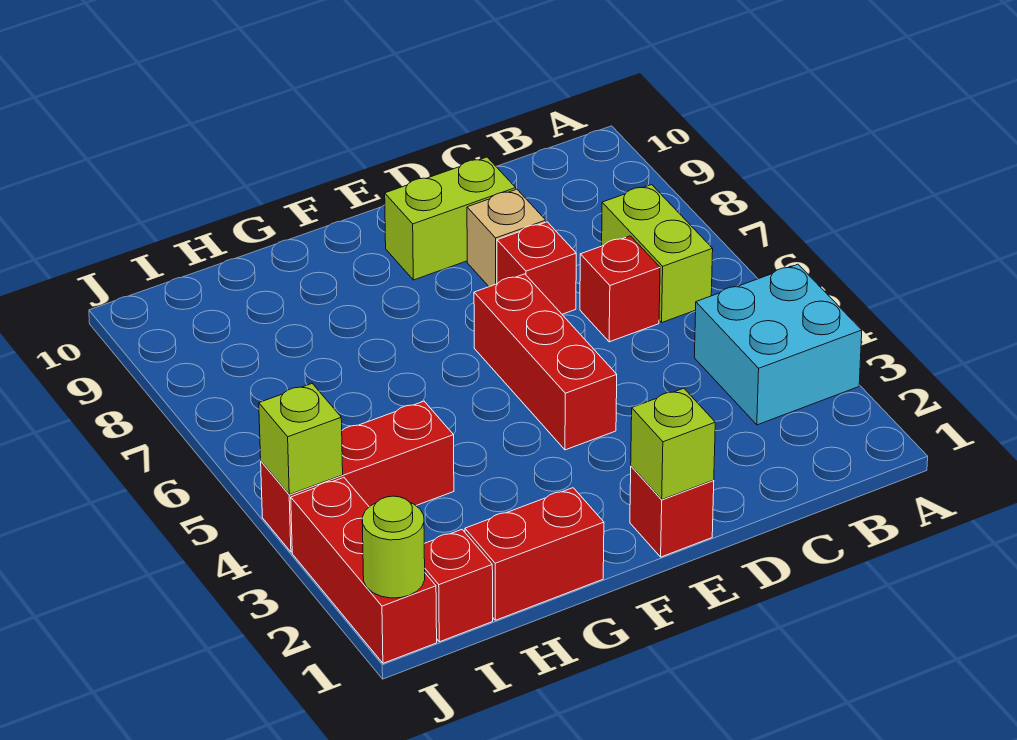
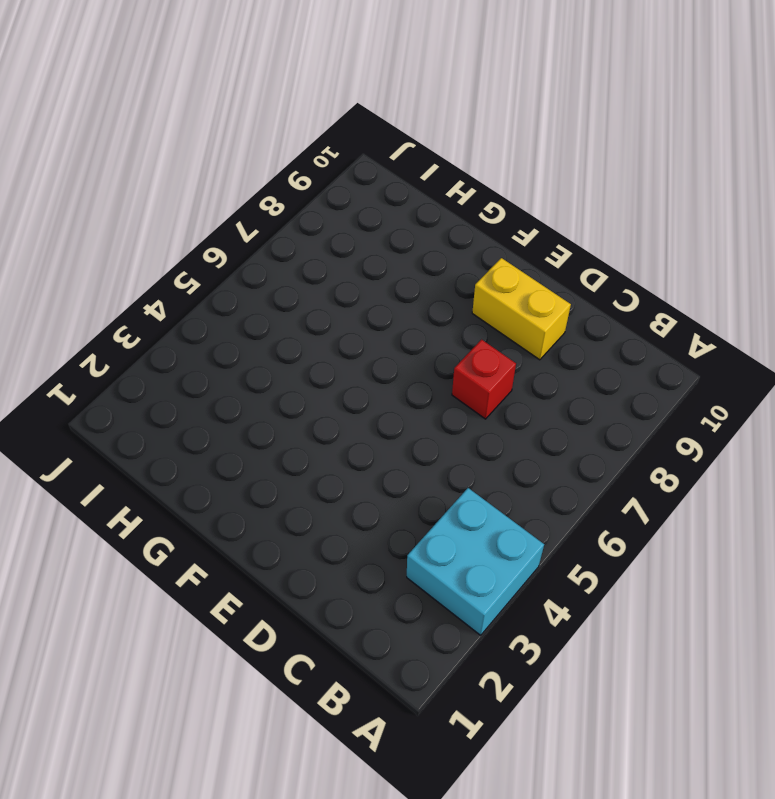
yellow 1x2 brick [472,258,571,360] -> lime 1x2 brick [385,157,516,280]
none -> lime 1x2 brick [602,185,713,322]
none -> red 1x1 brick [580,236,660,342]
none -> tan 1x1 brick [467,189,546,287]

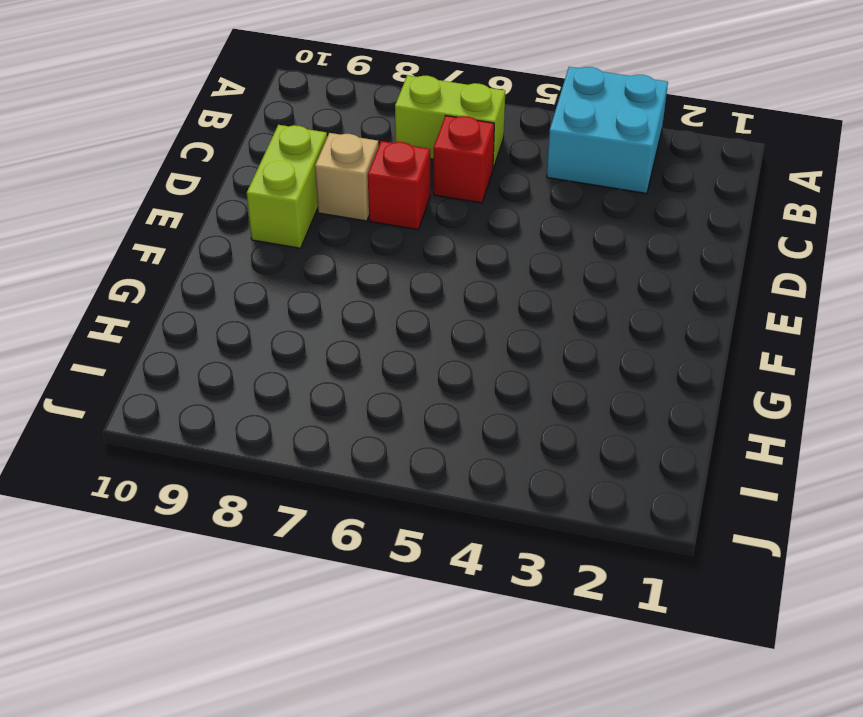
none -> red 1x1 brick [630,466,714,557]
none -> red 1x3 brick [474,274,617,450]
none -> red 1x2 brick [465,488,604,620]

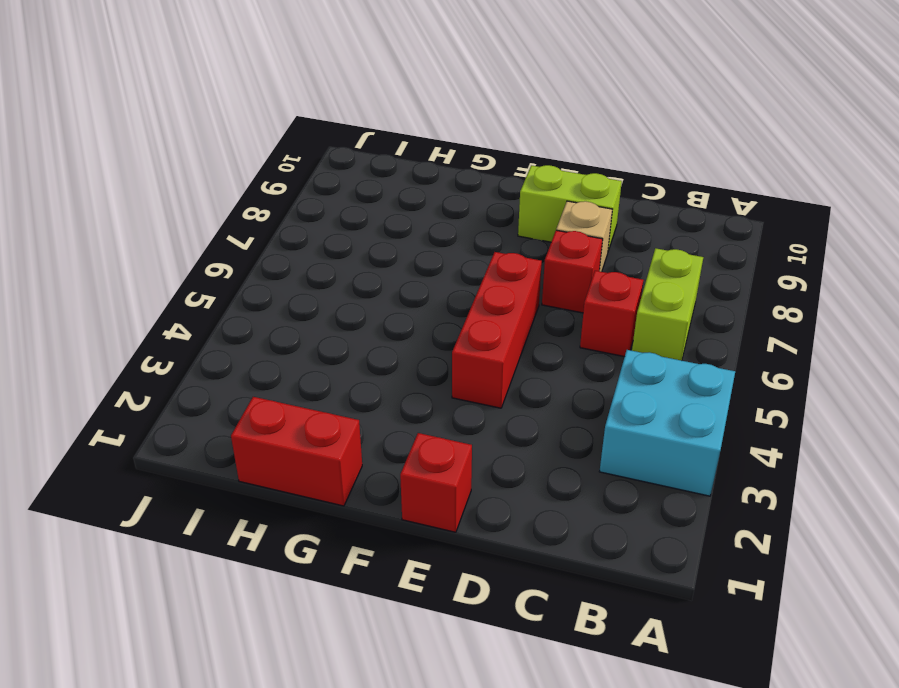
none -> red 1x3 brick [261,401,454,552]
none -> red 1x1 brick [424,530,493,642]
none -> red 1x3 brick [291,478,437,663]

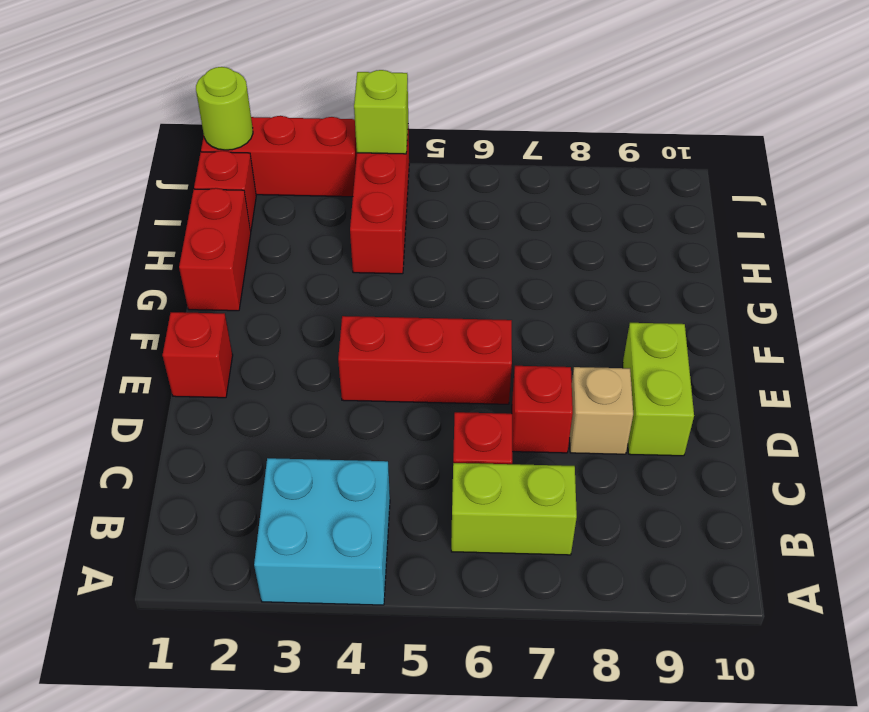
none -> lime 1x1 brick [631,388,715,499]

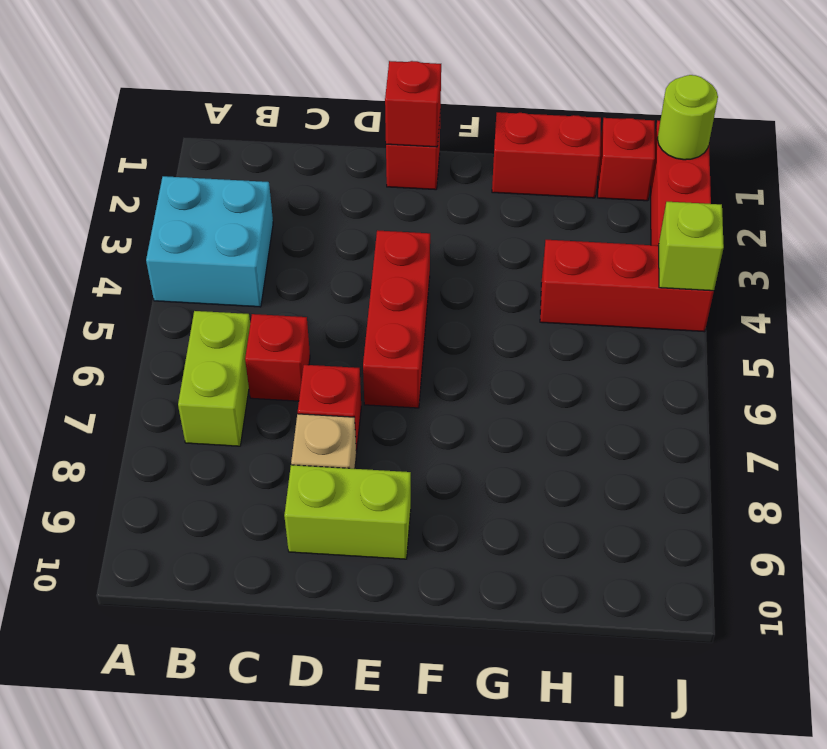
red 1x1 brick [385,61,441,147] -> lime 1x1 brick [631,388,715,499]

